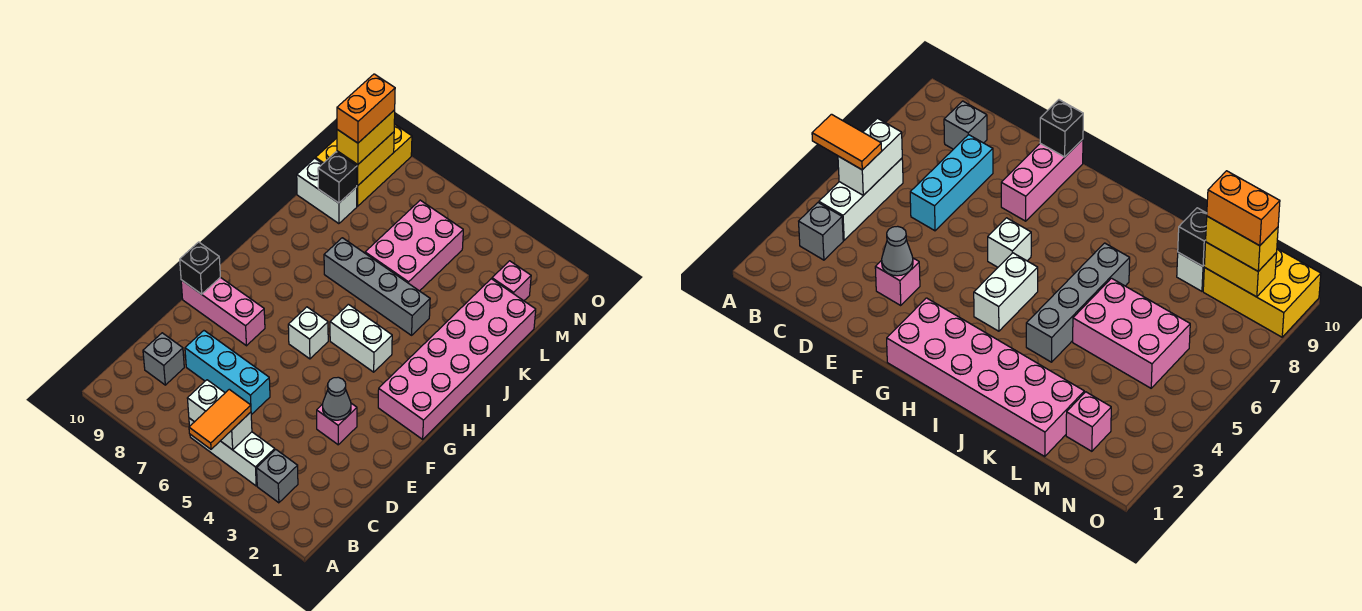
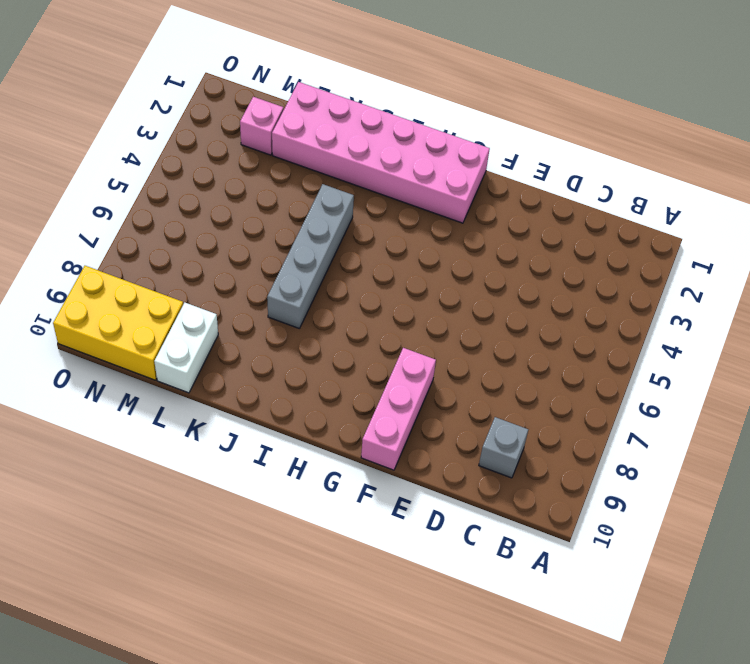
none -> grey 1x1 brick [257,450,298,503]
none -> white 1x3 brick [189,418,275,486]
none -> cyan 1x3 brick [185,331,270,415]

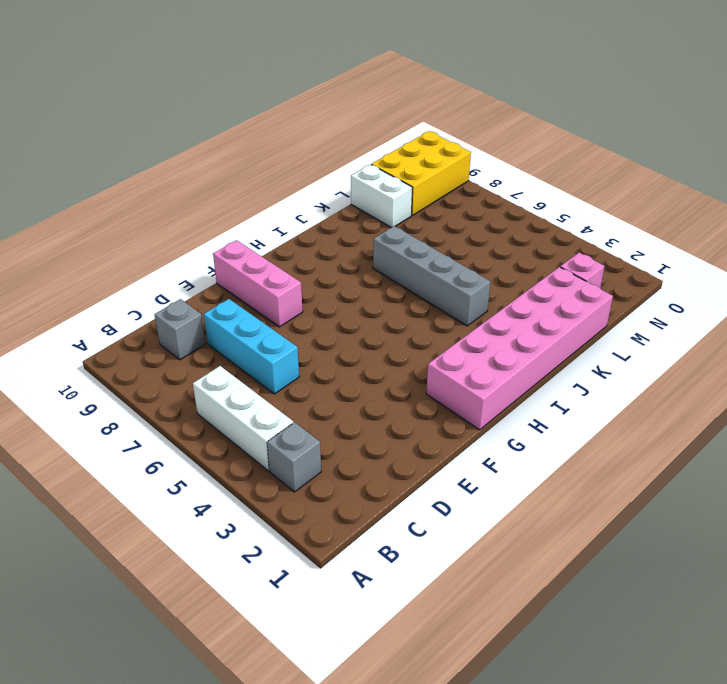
none -> pink 1x1 brick [317,403,357,445]
none -> white 1x1 brick [288,307,328,359]
none -> white 1x2 brick [330,304,392,372]

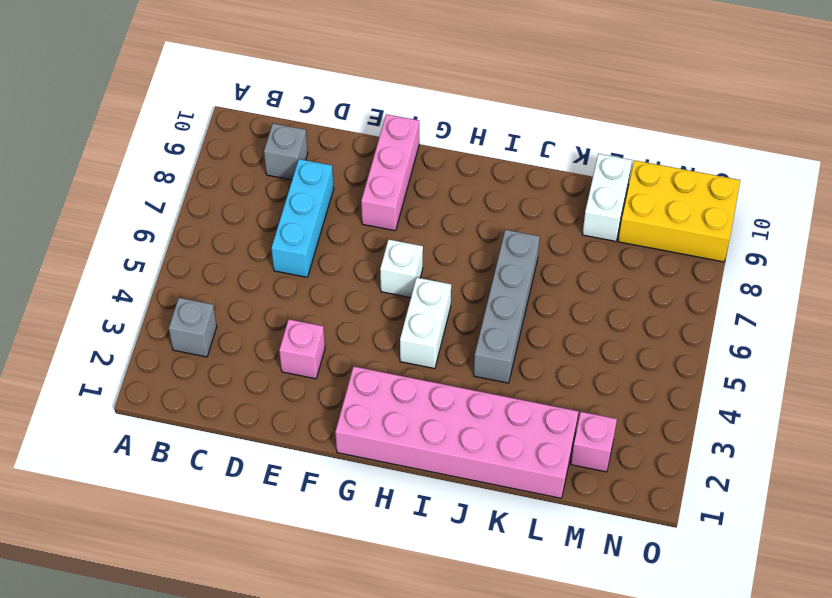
none -> white 1x3 brick [189,418,275,486]
none -> pink 2x3 brick [365,200,463,291]
none -> white 1x2 brick [187,380,252,450]

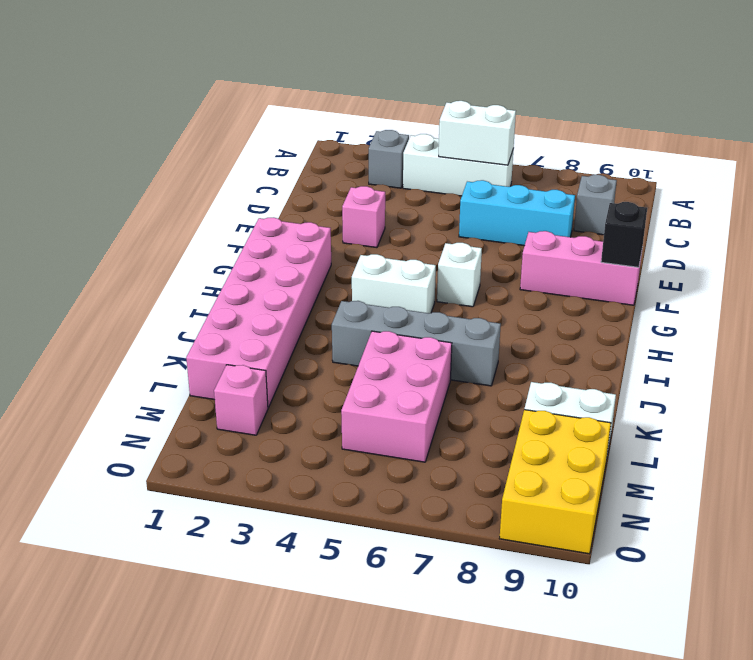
none -> grey 1x1 cone [322,377,351,420]
none -> black 1x1 brick [318,152,357,203]
none -> yellow 1x2 brick [337,132,394,186]

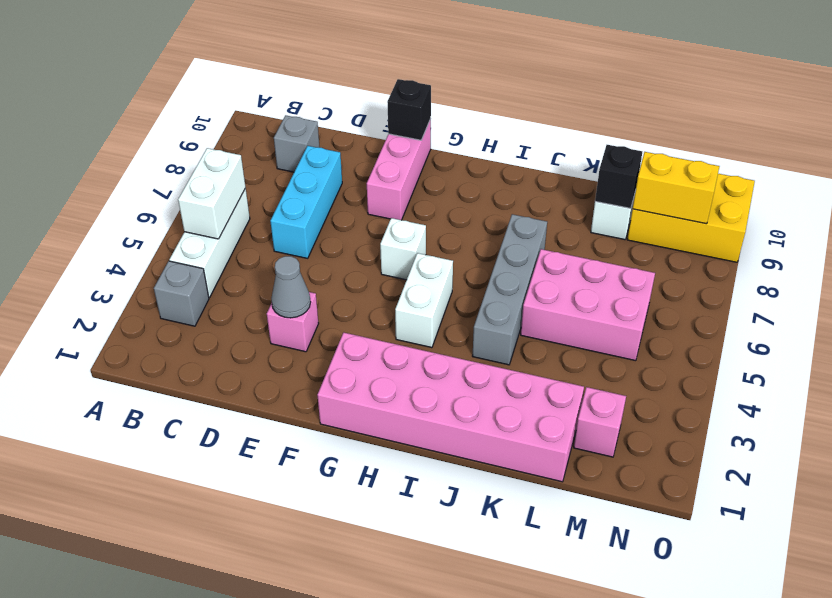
none -> orange 1x2 tile [189,389,251,449]
none -> yellow 1x2 brick [337,110,395,165]
none -> orange 1x2 brick [337,74,395,143]

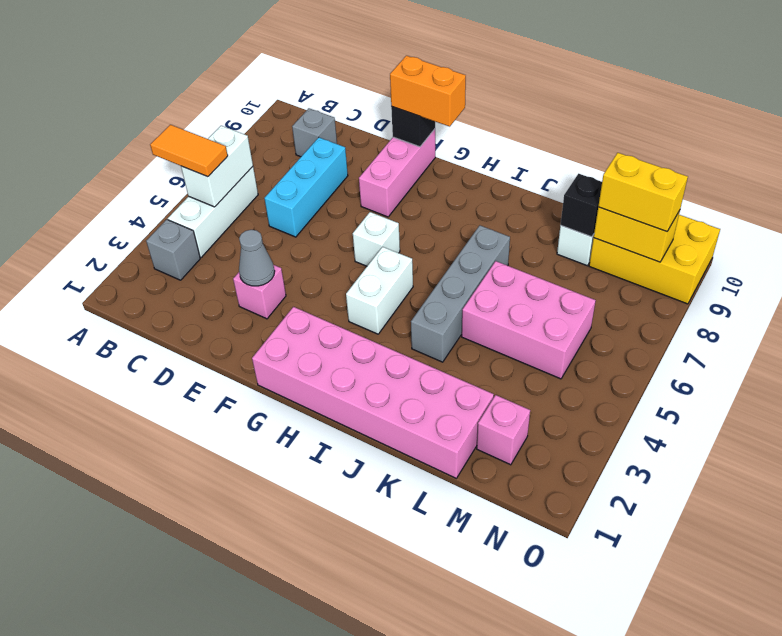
orange 1x2 brick [390,56,466,127] -> orange 1x2 brick moved to [337,74,395,143]

